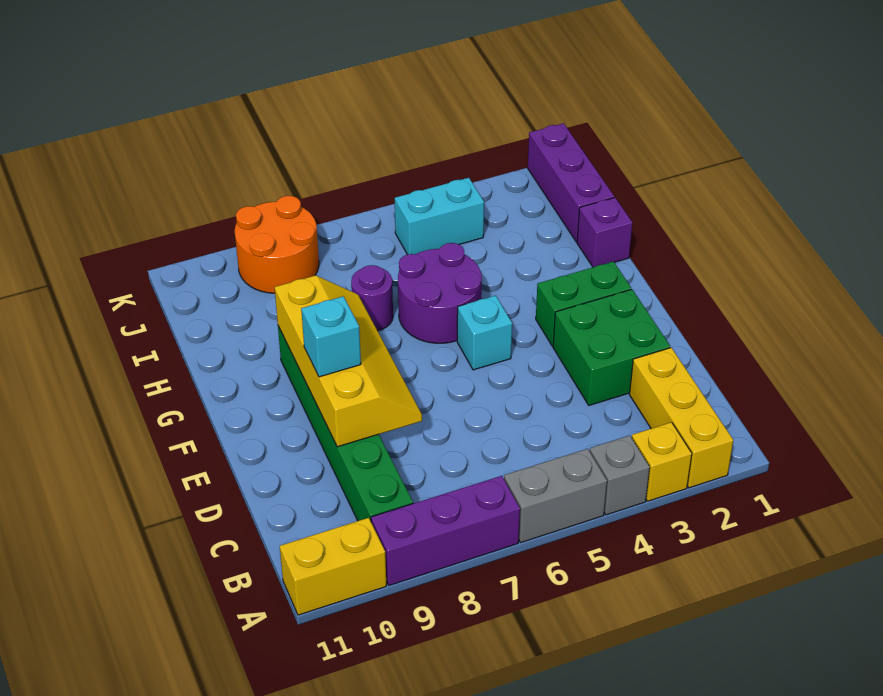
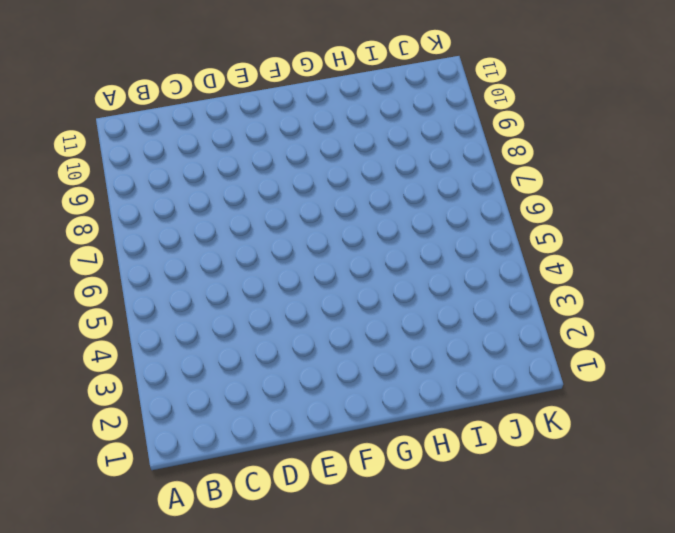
none -> yellow 1x3 brick [630,348,733,488]
none -> yellow 1x1 brick [632,422,692,501]
none -> grey 1x1 brick [590,435,650,515]

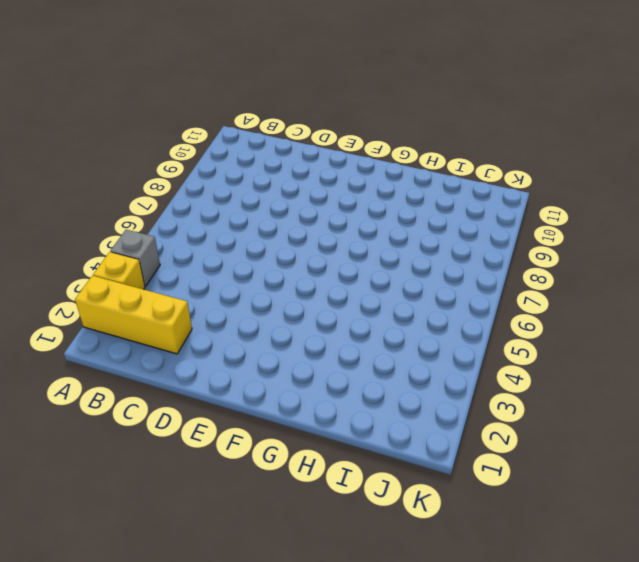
none -> grey 1x2 brick [504,449,607,542]
none -> purple 1x3 brick [371,476,520,585]
none -> yellow 1x2 brick [280,518,386,615]

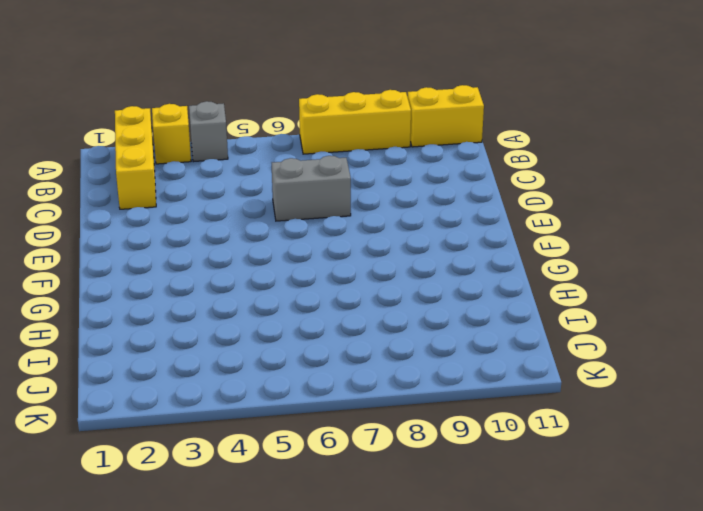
yellow 1x3 brick [299,90,411,154] -> purple 1x3 brick [371,476,520,585]
grey 1x2 brick [272,156,351,221] -> grey 1x2 brick moved to [504,449,607,542]
none -> green 1x6 brick [278,326,413,521]
none -> green 2x2 brick [553,289,670,405]
none -> green 1x2 brick [536,262,631,346]

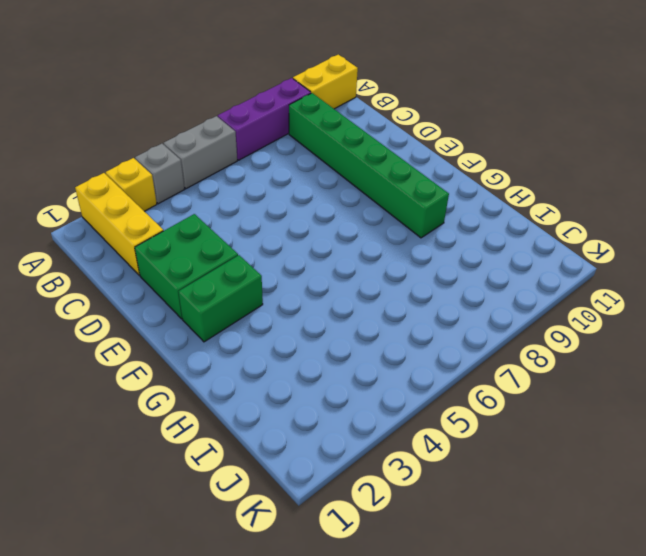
none -> cyan 1x1 brick [457,296,512,370]
none -> purple 2x2 round brick [398,243,482,343]
none -> purple 1x1 brick [577,198,632,267]

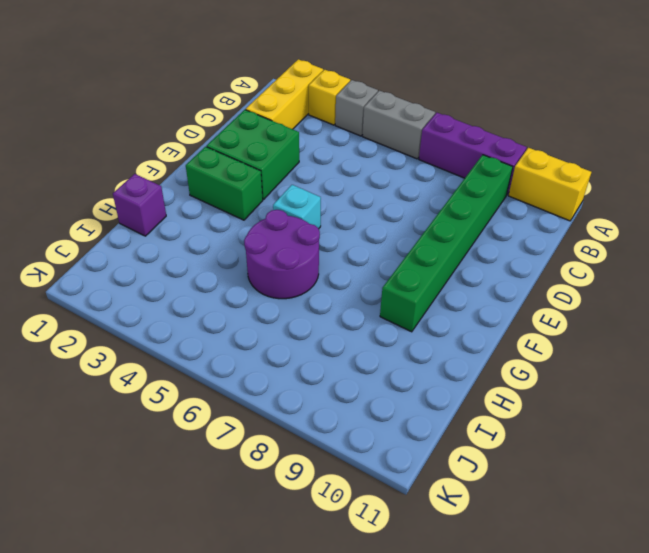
none -> purple 1x1 round brick [351,265,393,331]
none -> purple 1x3 brick [528,123,614,242]
none -> cyan 1x2 brick [395,178,484,255]

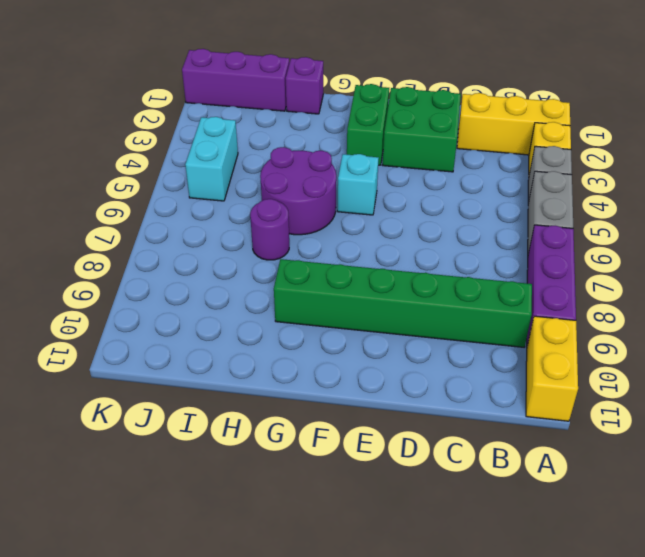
none -> orange 2x2 round brick [235,196,319,293]
none -> yellow 2x4 slope [275,275,422,447]
none -> cyan 1x1 brick [301,296,361,377]

